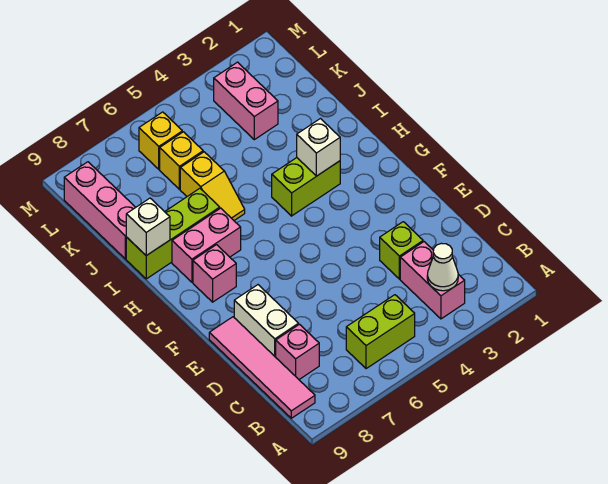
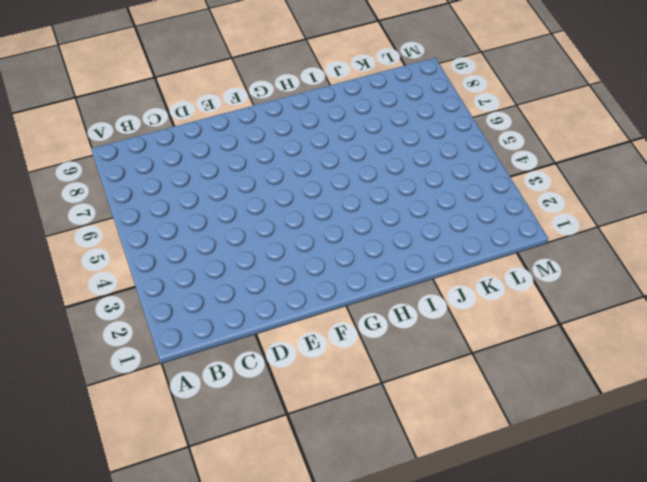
none -> pink 1x2 brick [400,242,465,319]
none -> lime 1x2 brick [346,295,415,369]
none -> pink 1x4 tile [209,317,315,418]

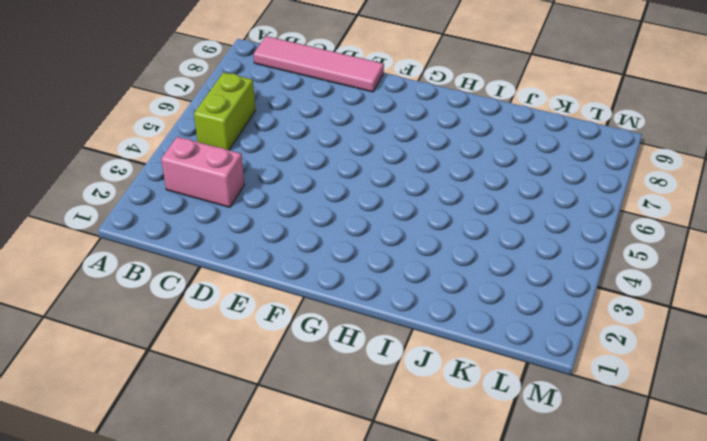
none -> pink 1x1 brick [276,324,319,379]
none -> lime 1x1 brick [380,222,423,279]
none -> white 1x2 brick [234,285,299,357]

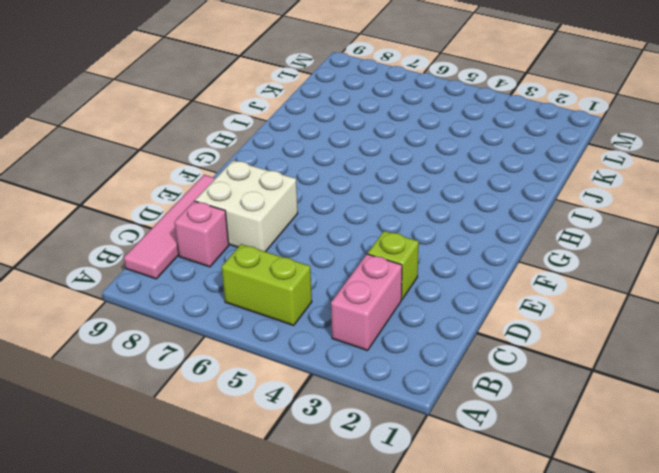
white 2x2 brick [195,160,298,252] -> white 1x2 brick [234,285,299,357]
none -> pink 1x1 brick [193,245,236,302]
none -> lime 1x2 brick [272,158,340,216]
none -> pink 1x2 brick [172,208,241,282]

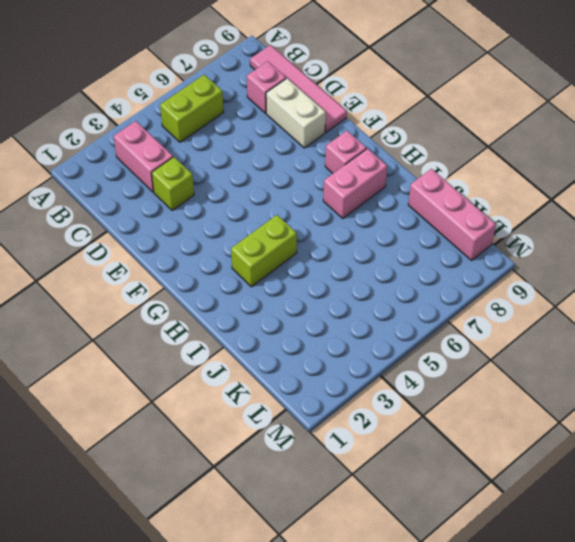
none -> yellow 1x2 slope [180,152,245,220]
none -> lime 1x3 brick [126,188,220,279]
none -> pink 1x2 brick [214,62,278,140]

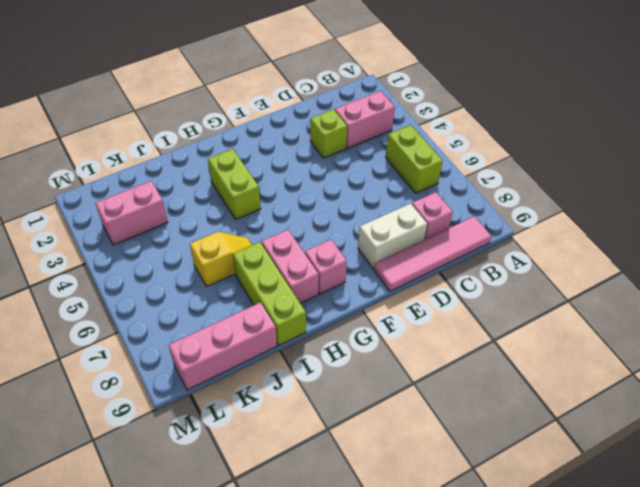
none -> yellow 1x1 brick [160,132,203,189]
none -> yellow 1x1 brick [139,112,182,169]
none -> white 1x1 cone [427,243,458,291]

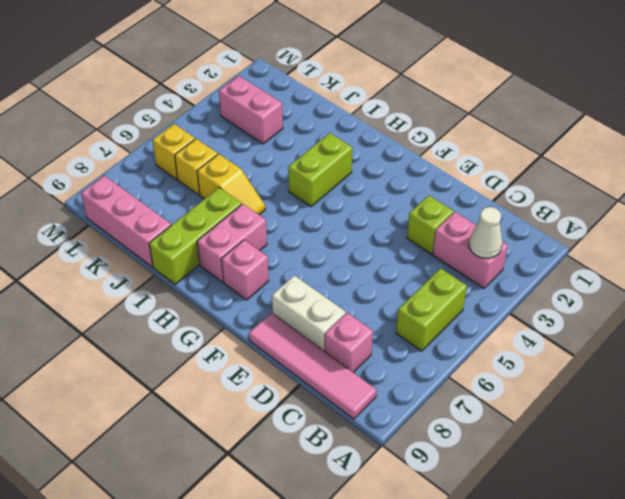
none -> white 1x1 brick [297,119,340,176]
none -> white 1x1 brick [126,198,170,256]

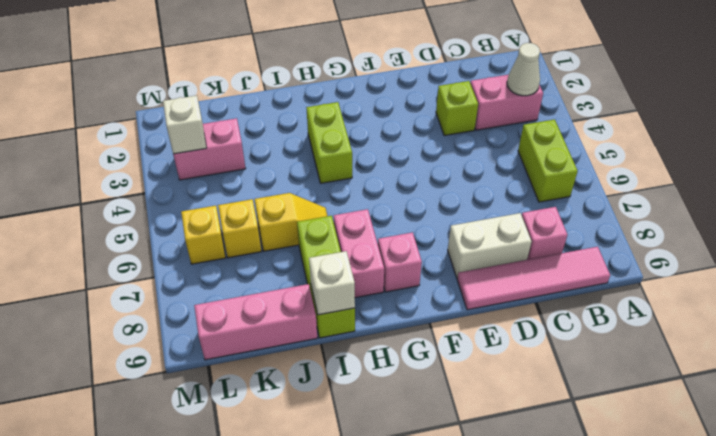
white 1x1 brick [163,96,207,154] -> white 1x1 brick moved to [297,119,340,176]

